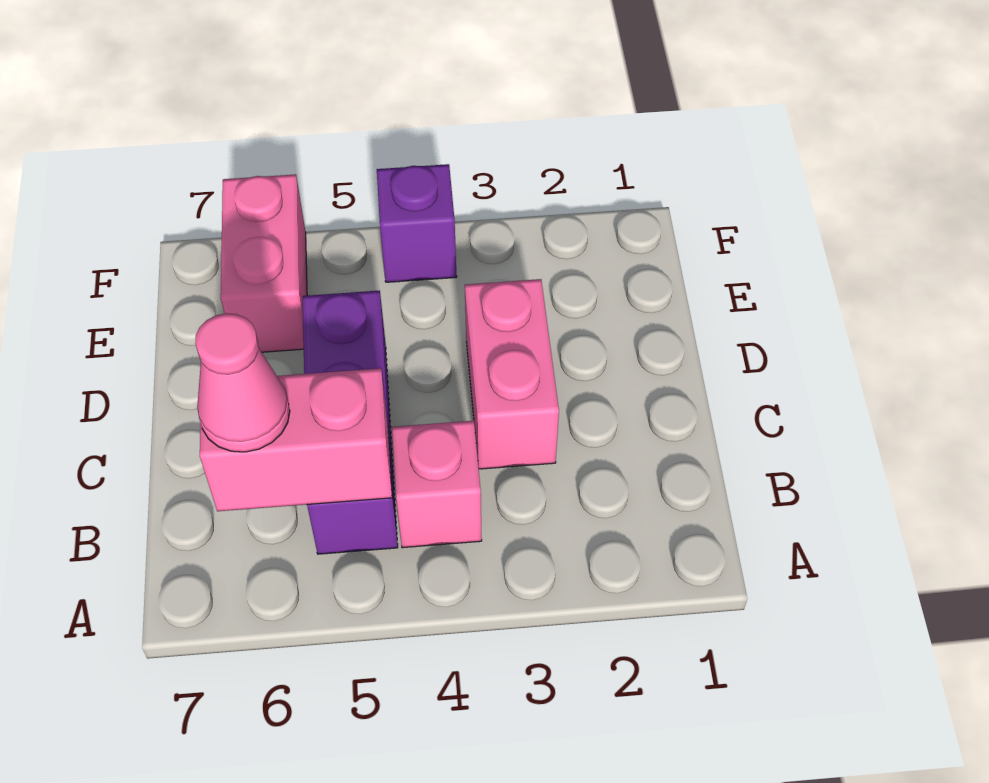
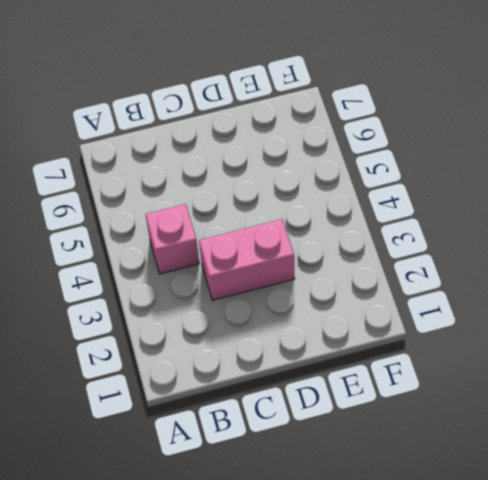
none -> purple 1x3 brick [303,291,398,554]
none -> pink 1x2 brick [221,174,307,352]

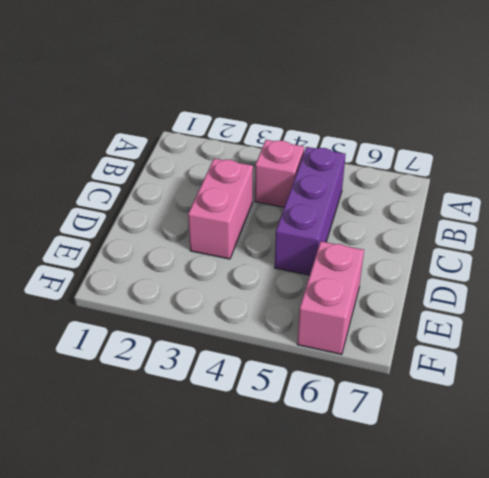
none -> purple 1x1 brick [377,164,457,282]
none -> pink 1x2 brick [200,368,392,511]

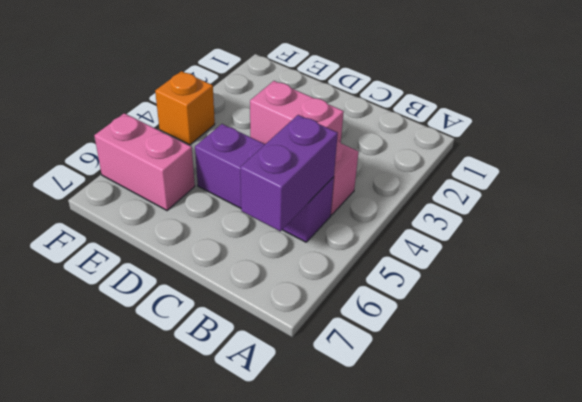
purple 1x2 brick [240,115,338,231] -> pink 1x2 brick [200,368,392,511]
orange 1x1 brick [155,71,215,145] -> purple 1x1 brick [377,164,457,282]
none -> pink 1x1 cone [195,313,290,452]

